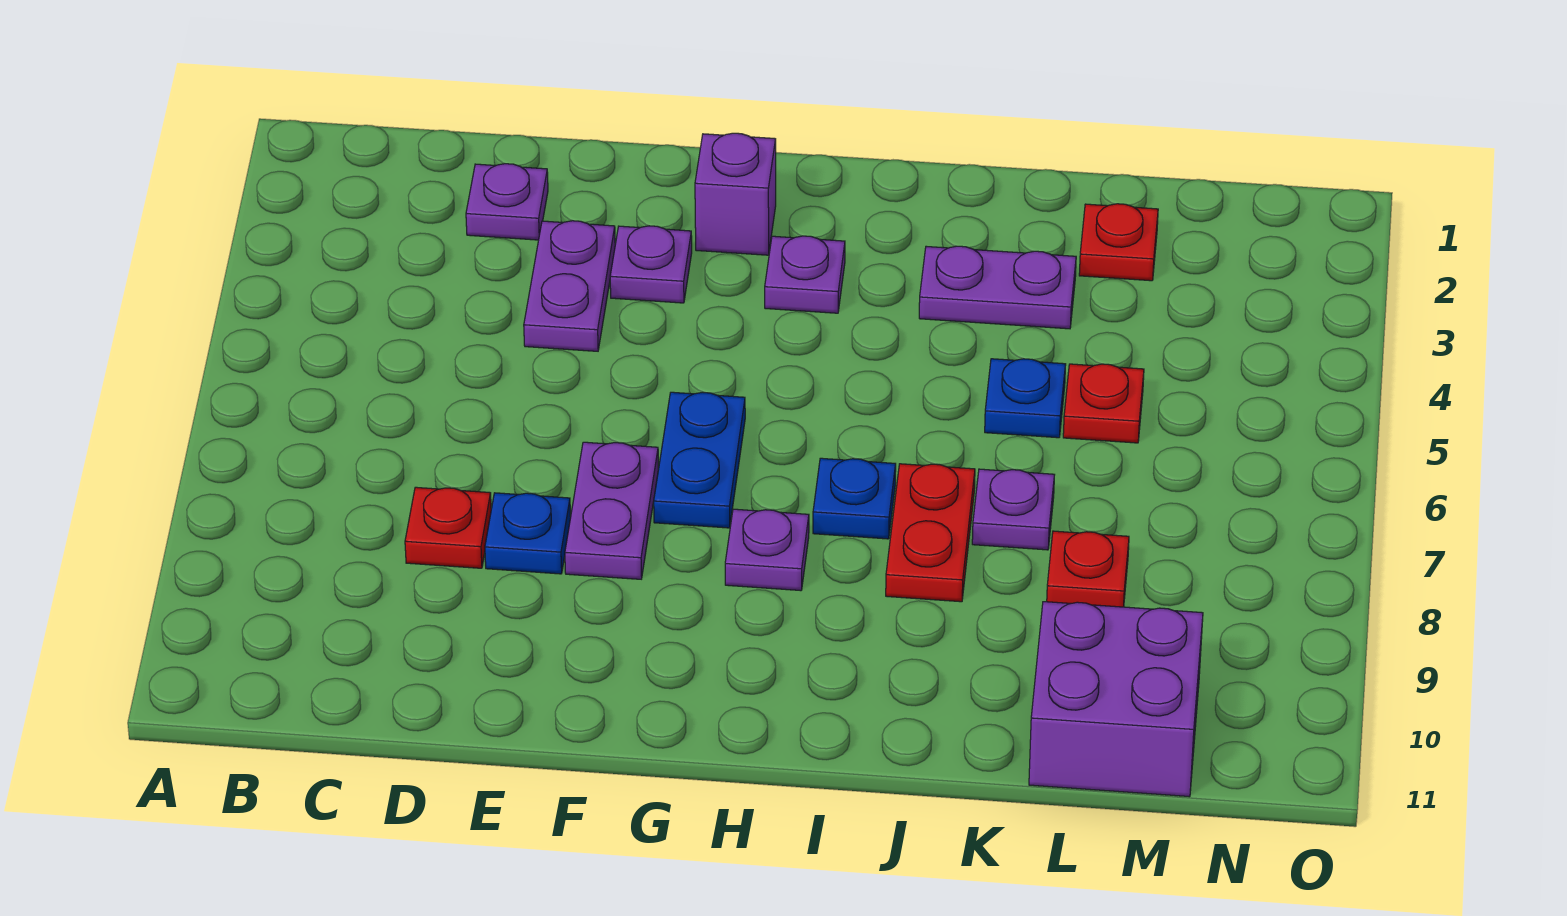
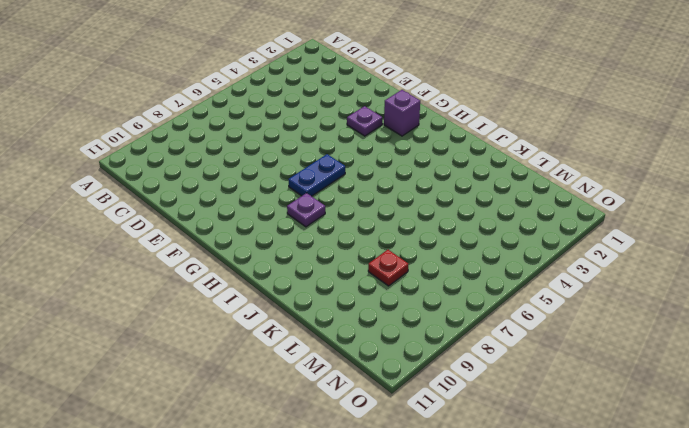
none -> purple 1x1 plate [466,164,548,240]
none -> red 1x1 plate [405,487,491,568]
none -> purple 1x2 plate [524,221,615,351]

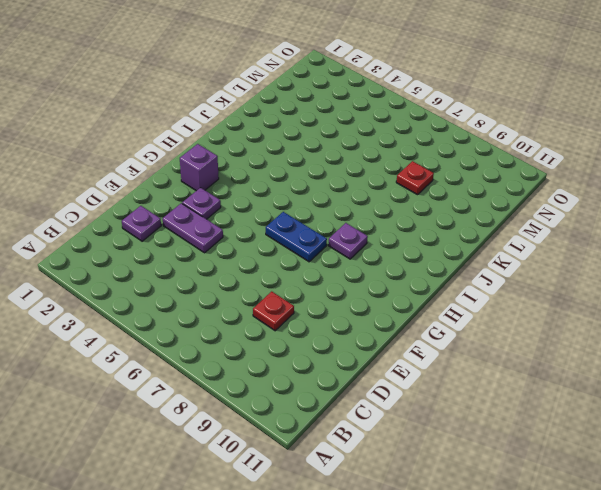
none -> blue 1x1 plate [485,493,571,574]
none -> purple 1x2 plate [565,442,658,579]
none -> purple 1x1 plate [765,236,845,313]

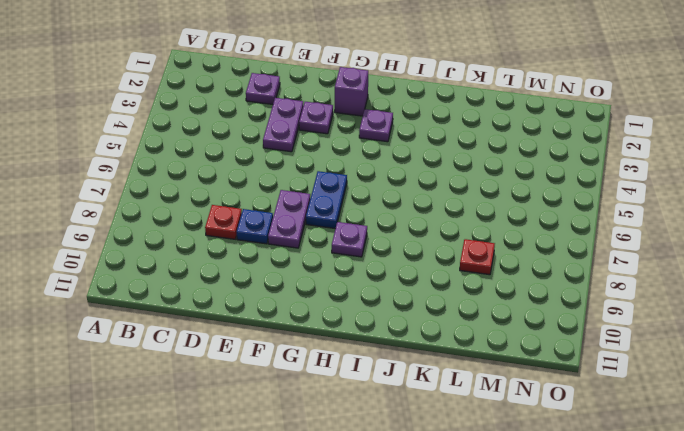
none -> blue 1x1 plate [813,458,896,539]
none -> purple 1x2 plate [919,246,1076,329]
none -> red 1x2 plate [886,464,975,602]

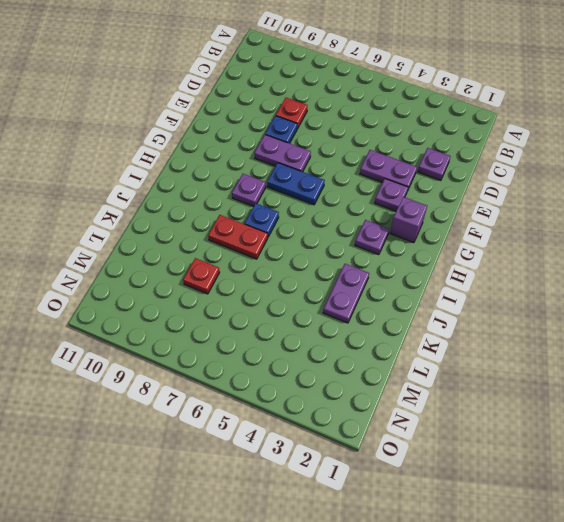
none -> blue 1x1 plate [985,359,1066,438]
none -> purple 1x1 plate [972,469,1054,550]
none -> red 1x1 plate [1079,204,1158,281]

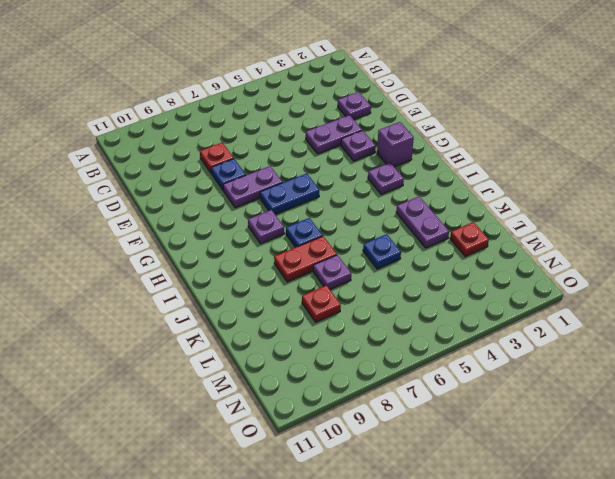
none -> red 1x1 plate [1063,364,1144,443]
none -> purple 2x2 brick [1029,602,1203,797]

